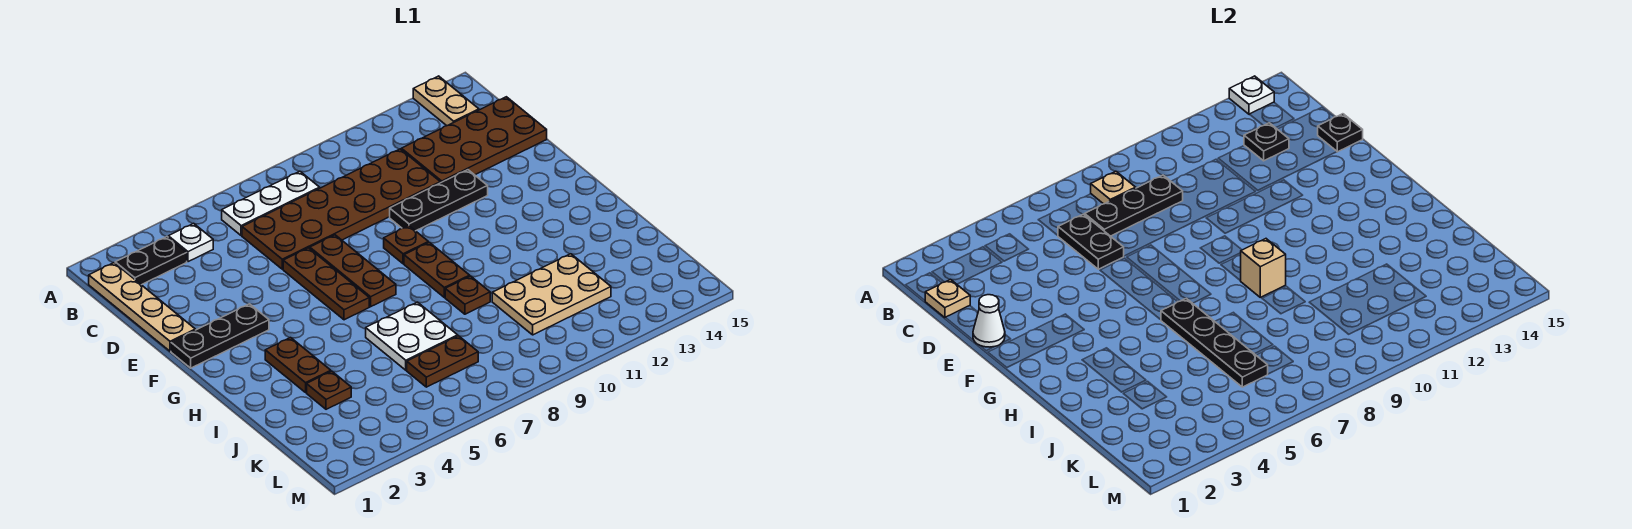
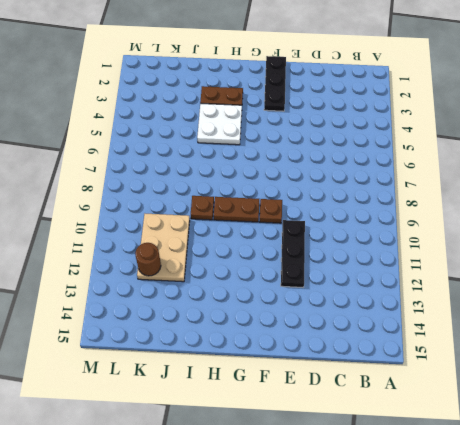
white 2x2 plate [197,103,242,145] -> white 2x2 plate moved to [366,302,458,370]
brown 1x1 round brick [135,243,161,276] -> none
none -> tan 1x2 plate [413,76,479,126]
none -> tan 1x4 plate [89,263,195,351]
none -> black 1x2 plate [115,237,187,285]

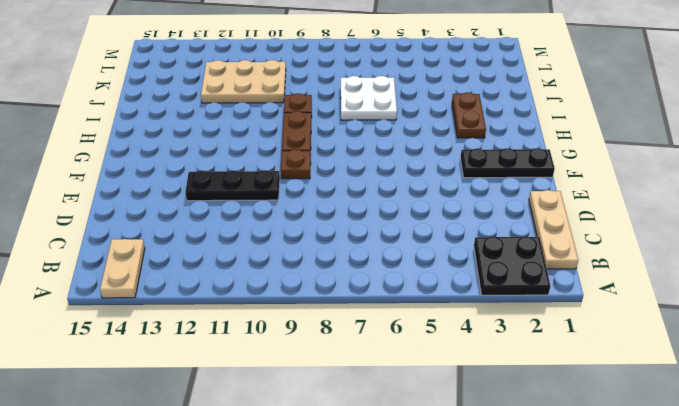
black 2x2 plate [474,236,551,295] -> black 1x2 plate [115,237,187,285]
tan 1x3 plate [529,190,578,269] -> tan 1x4 plate [89,263,195,351]
none -> white 1x1 plate [168,223,213,262]
none -> white 1x3 plate [222,171,320,236]
none -> brown 2x6 plate [242,149,440,269]

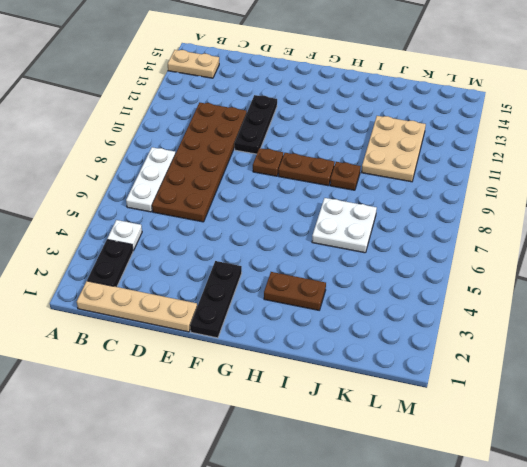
none -> brown 2x4 plate [401,97,547,183]
none -> brown 1x3 plate [283,248,369,320]
none -> brown 1x3 plate [310,235,396,307]

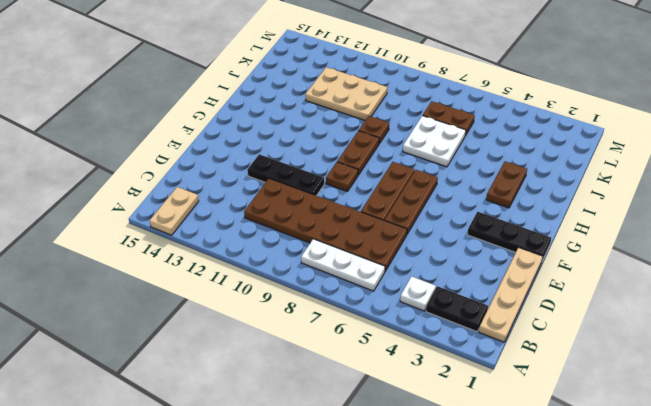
none -> brown 2x4 plate [401,97,547,183]
none -> brown 1x1 plate [307,371,351,409]
none -> white 1x1 plate [1229,76,1274,114]

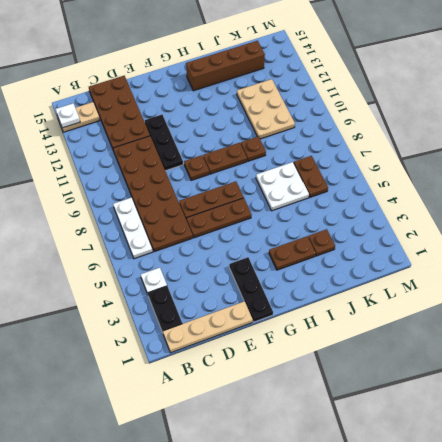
brown 1x4 brick [186,41,265,91] -> none
none -> tan 1x1 plate [1091,171,1136,204]
none -> tan 1x1 plate [925,279,970,318]
none -> black 1x2 plate [1058,214,1124,269]

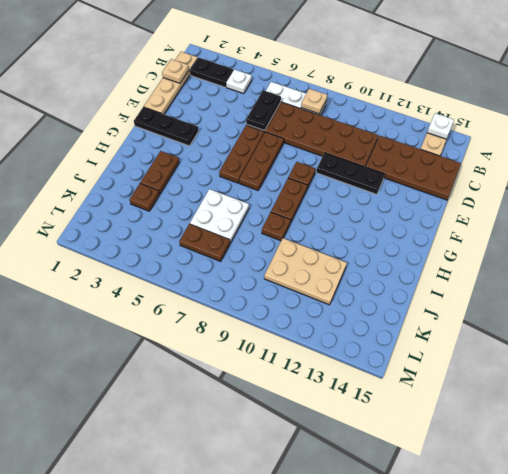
none -> black 1x3 plate [1085,175,1183,236]
none -> black 1x1 plate [1244,123,1289,161]
none -> black 1x1 plate [1318,114,1363,152]

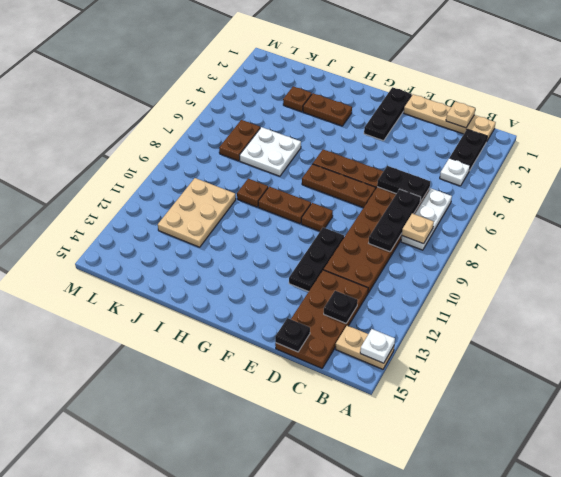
none -> white 1x1 cone [973,295,1005,347]
none -> black 1x4 plate [1161,298,1268,387]
none -> tan 1x1 brick [1241,239,1286,297]

